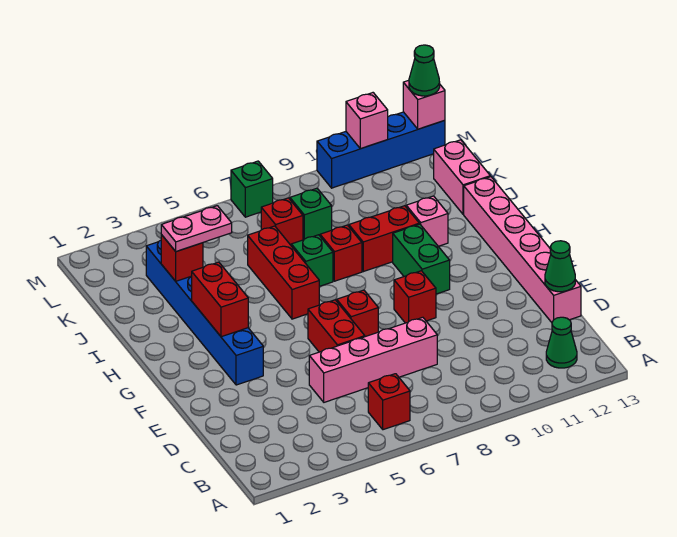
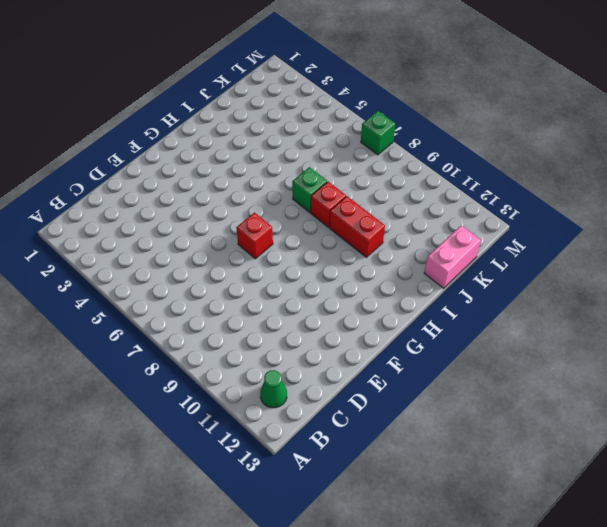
none -> red 1x1 brick [368,374,410,430]
none -> pink 1x4 brick [309,317,437,402]
none -> pink 1x6 brick [464,177,581,322]

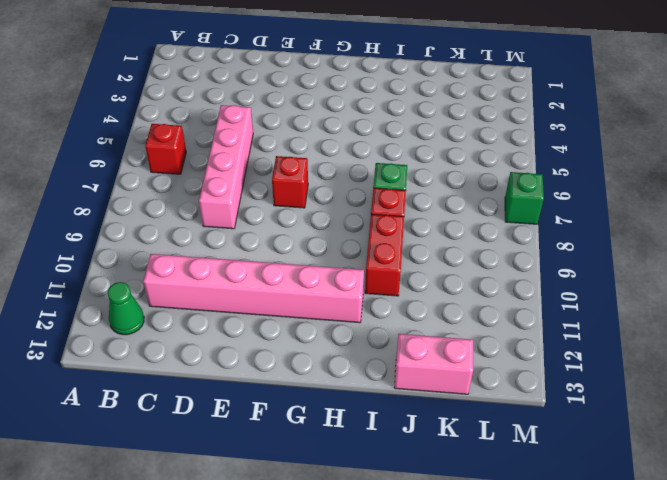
pink 1x6 brick [143,254,364,323] -> pink 1x6 brick moved to [464,177,581,322]
none -> red 1x2 brick [308,300,365,352]
none -> blue 1x6 brick [146,240,263,385]
none -> red 1x1 brick [394,271,436,323]

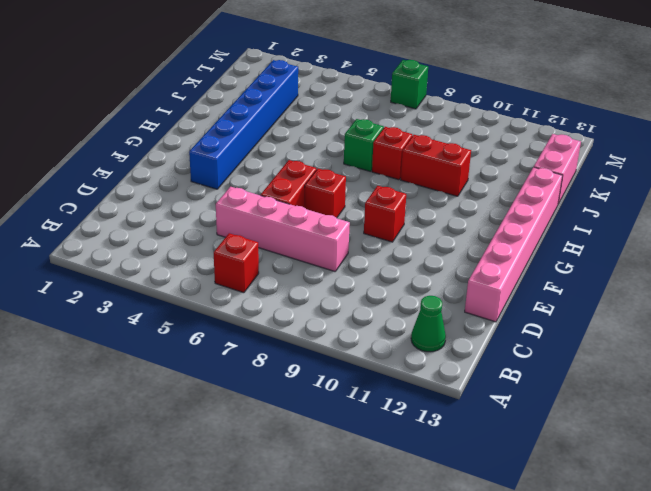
none -> green 1x2 brick [393,224,450,294]
none -> red 1x3 brick [248,226,319,319]
none -> pink 1x1 brick [406,196,448,246]

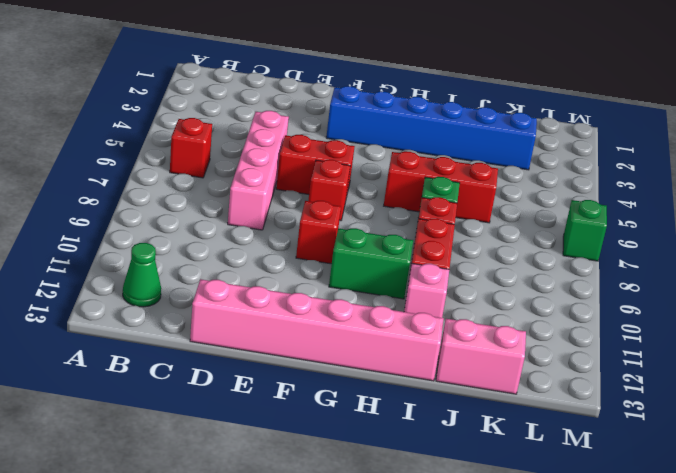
none -> red 1x1 brick [261,198,303,245]
none -> green 1x1 brick [290,188,332,240]
none -> blue 1x4 brick [317,112,445,188]

